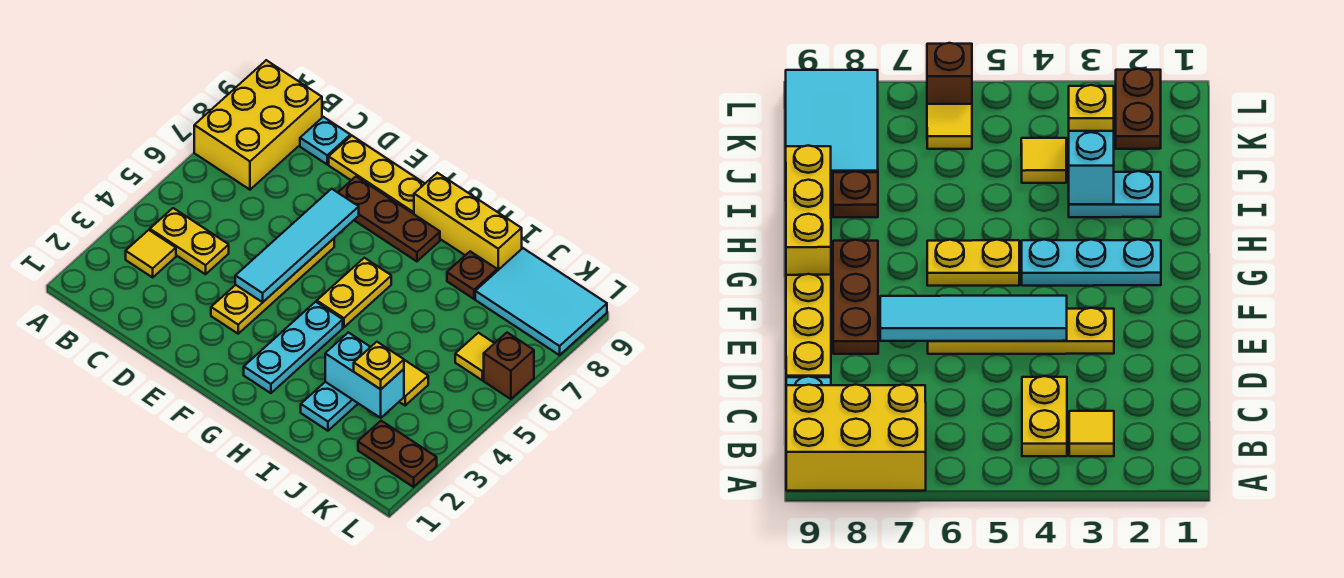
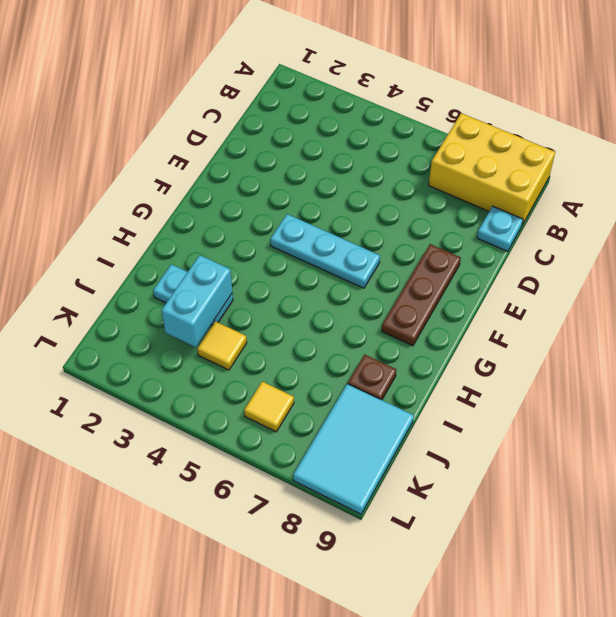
cyan 1x3 plate [270,214,380,288] -> cyan 1x3 plate moved to [244,302,343,393]
none -> yellow 1x1 tile [126,230,176,277]
none -> yellow 1x2 plate [150,208,229,274]
none -> yellow 1x3 plate [329,136,425,214]

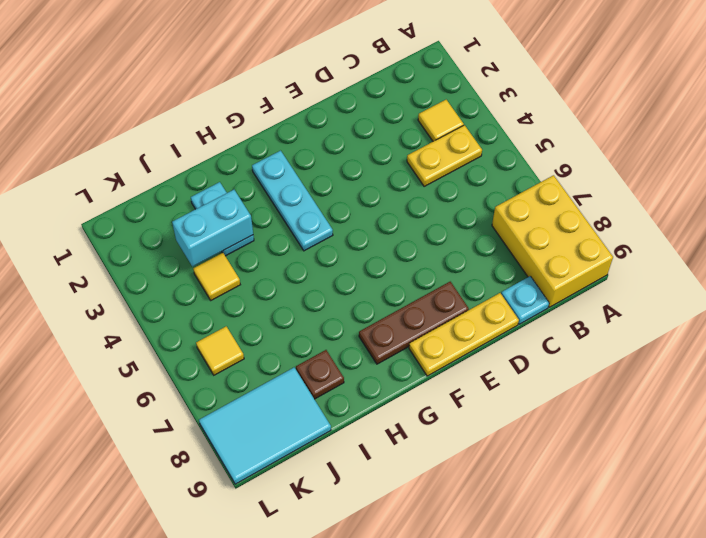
none -> yellow 1x4 plate [211,239,334,334]
none -> yellow 1x2 plate [317,258,391,327]
none -> yellow 1x3 brick [414,173,522,271]

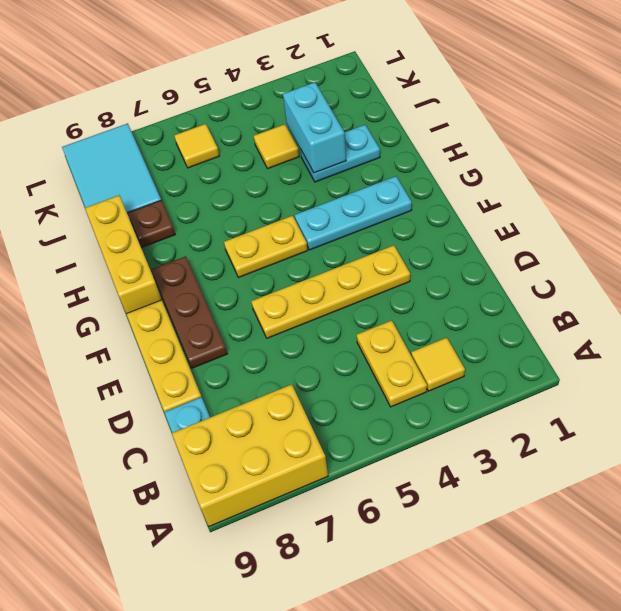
none -> brown 1x2 plate [358,421,437,487]
none -> brown 1x1 brick [484,333,534,399]
none -> cyan 1x4 tile [235,189,359,302]

